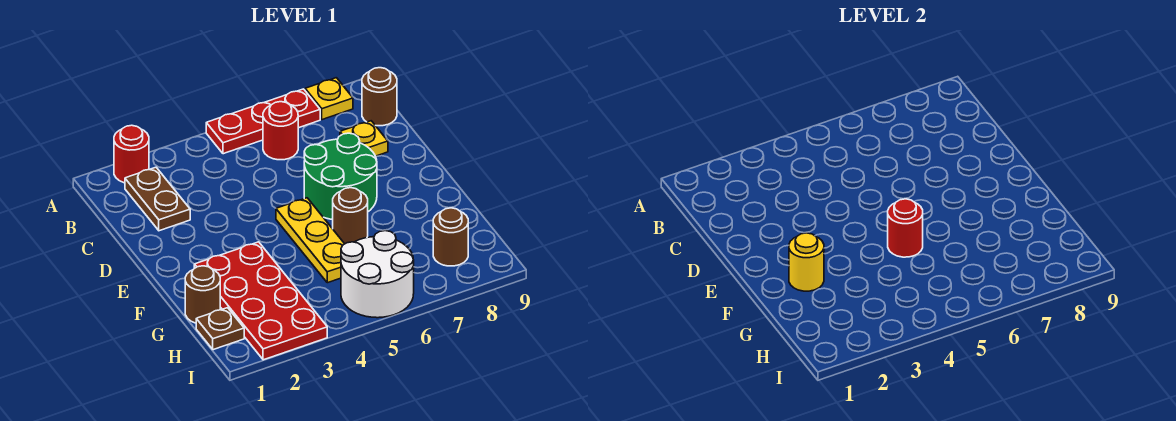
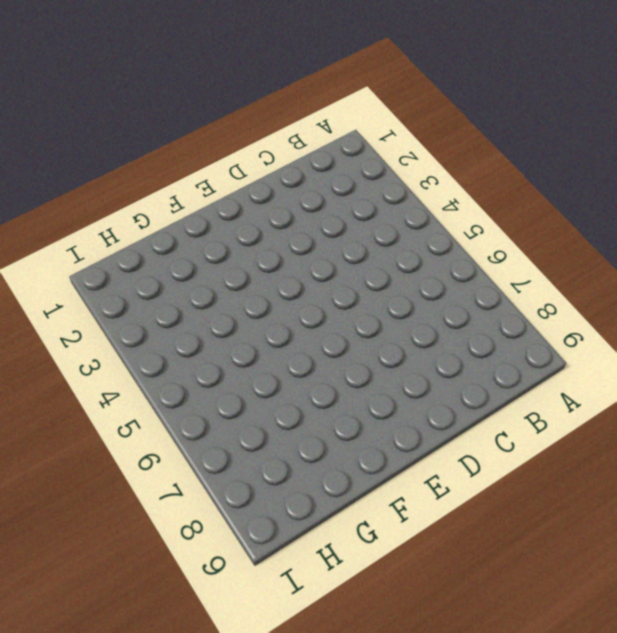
none -> red 1x1 round brick [114,125,149,183]
none -> red 1x3 plate [206,89,320,154]
none -> yellow 1x1 plate [305,78,353,120]

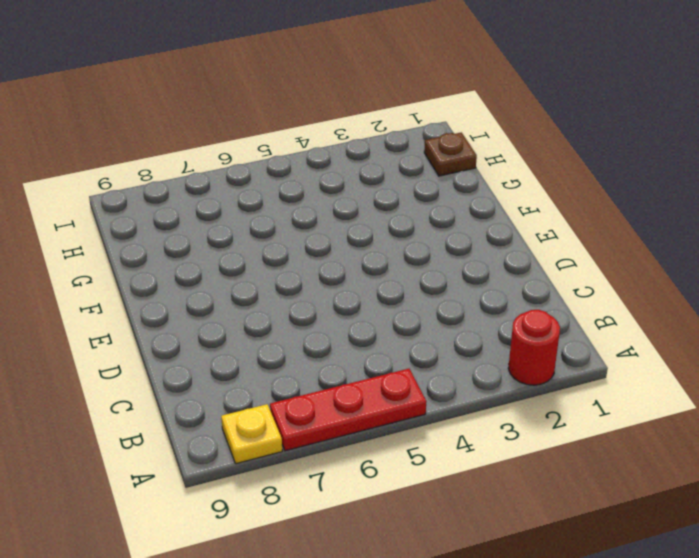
none -> brown 1x2 plate [125,167,190,231]
none -> red 1x1 round brick [263,102,298,160]
none -> brown 1x1 round brick [362,68,397,126]

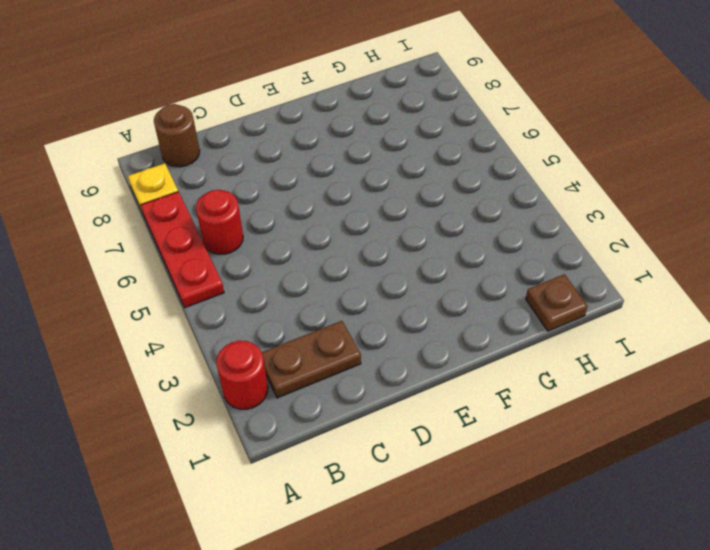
none -> yellow 1x1 plate [340,121,388,156]
none -> green 2x2 round brick [304,133,377,220]
none -> yellow 1x3 plate [276,198,344,283]

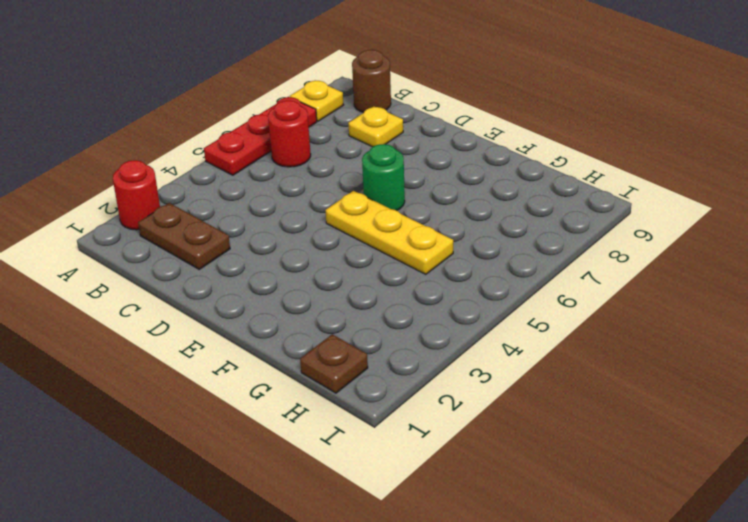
green 1x1 round brick [362,144,405,211] -> green 2x2 round brick [304,133,377,220]
none -> red 2x4 plate [194,242,327,360]
none -> brown 1x1 round brick [333,188,368,244]
none -> brown 1x1 round brick [185,266,220,323]

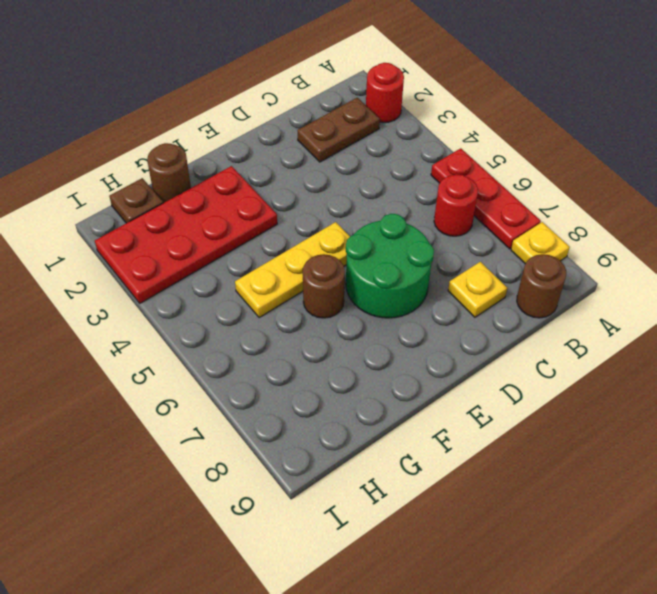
none -> white 2x2 round brick [341,231,414,318]
none -> brown 1x1 round brick [433,208,468,266]
none -> yellow 1x1 round brick [789,233,824,291]

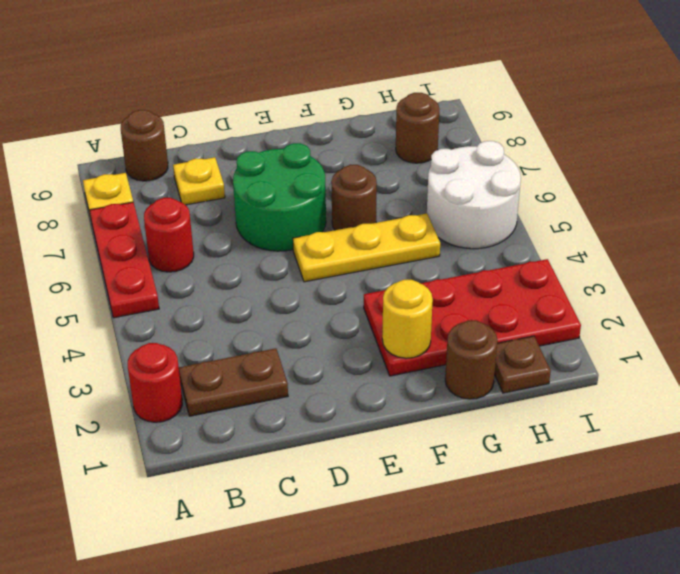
none -> red 1x1 round brick [888,199,923,257]

